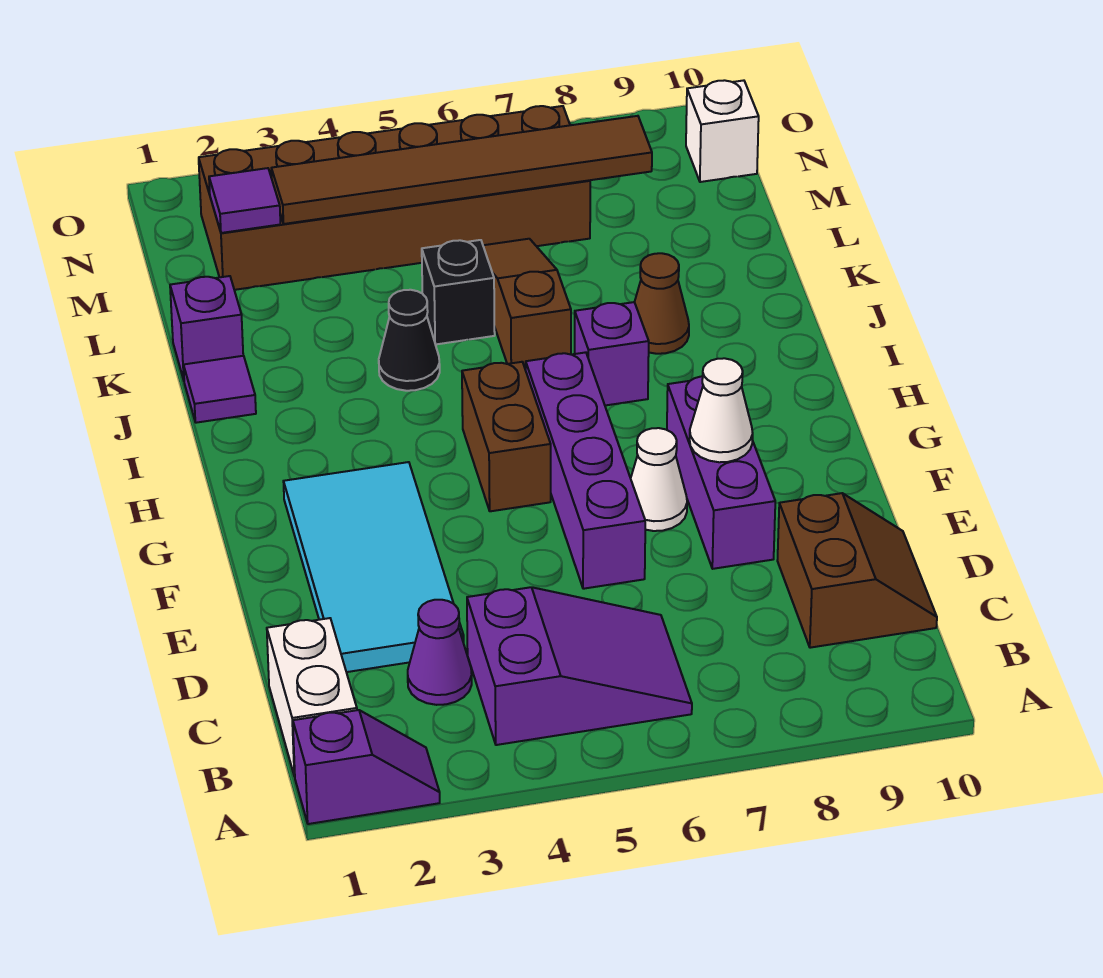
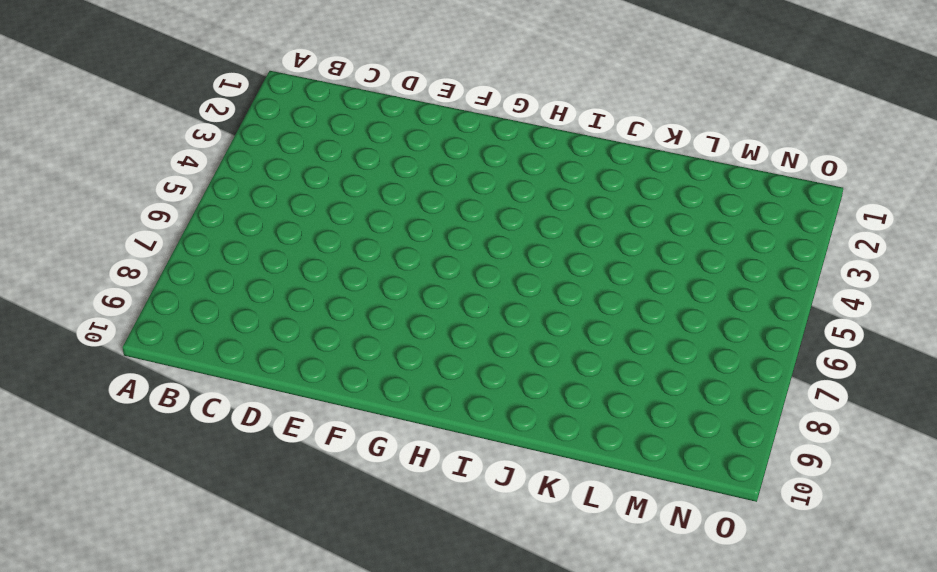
none -> purple 1x2 slope [293,710,440,824]
none -> white 1x2 brick [267,618,357,776]
none -> purple 2x3 slope [467,587,692,745]

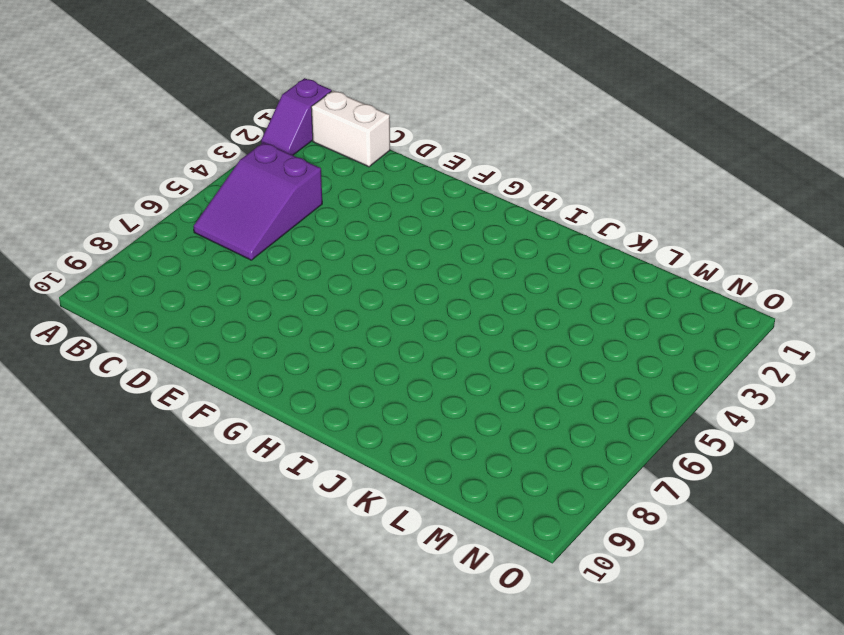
none -> purple 1x1 cone [408,600,472,705]
none -> brown 2x2 slope [777,493,937,648]
none -> cyan 2x4 tile [283,462,464,672]

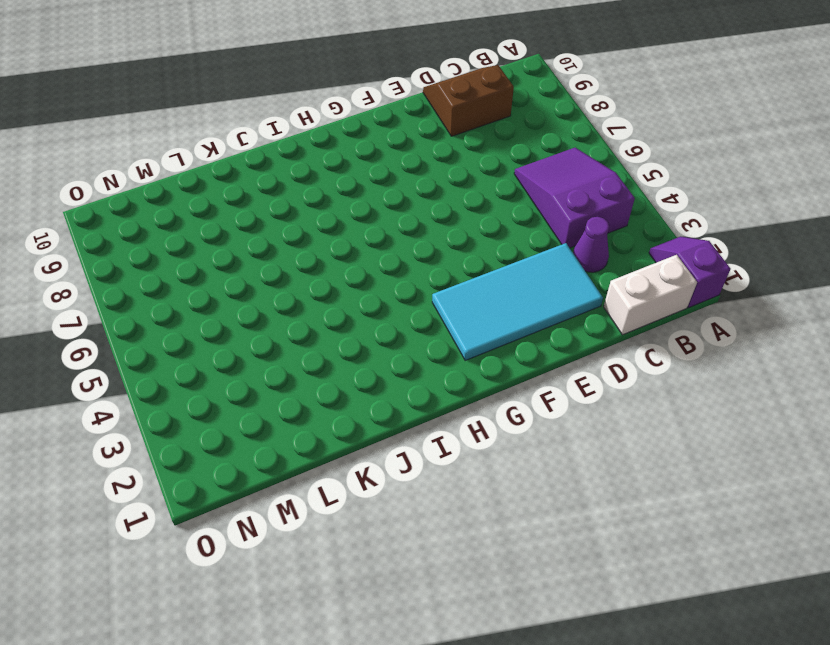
none -> purple 1x4 brick [526,352,645,589]
none -> purple 1x3 brick [667,376,775,569]
none -> white 1x1 cone [631,428,687,531]

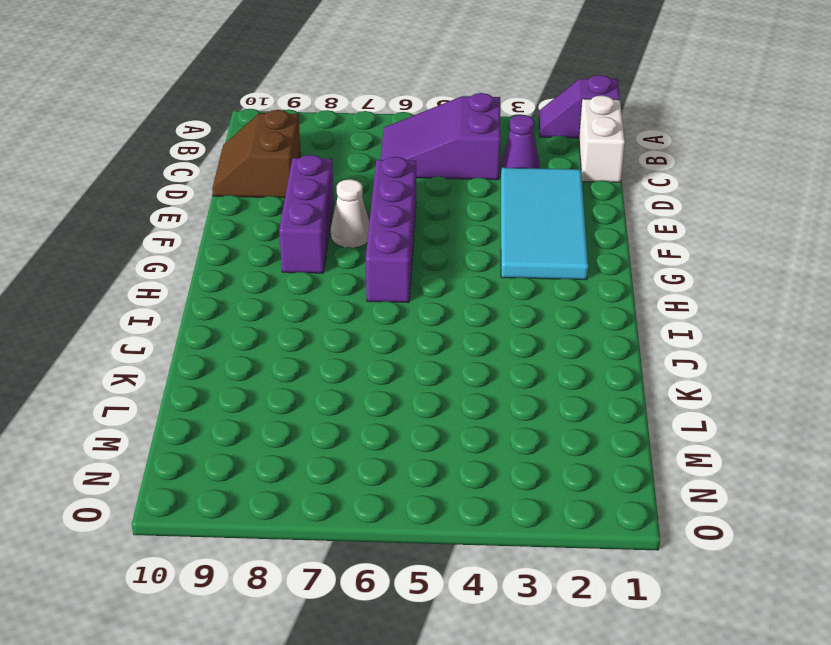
none -> brown 1x2 brick [462,362,551,511]
none -> purple 1x1 brick [575,302,649,405]
none -> purple 1x1 tile [184,356,256,423]

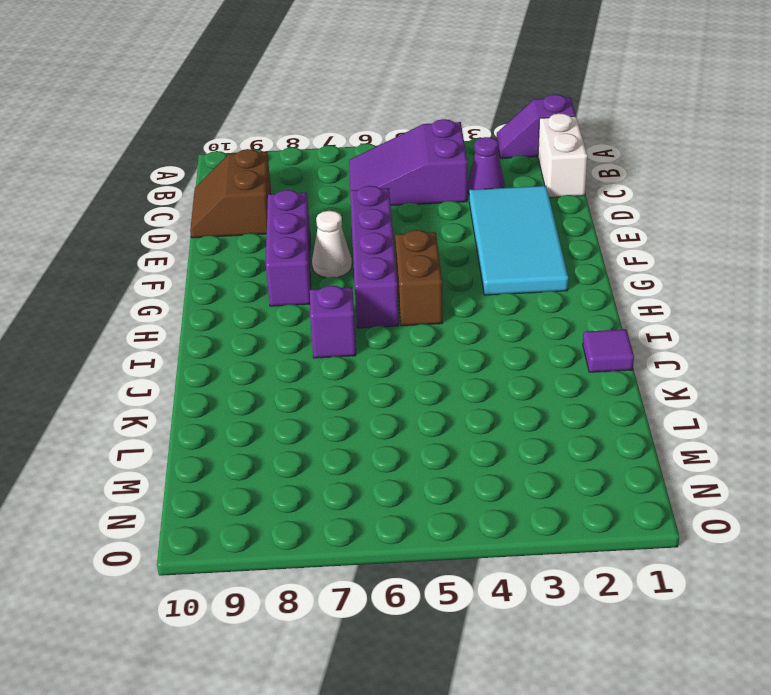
none -> black 1x1 cone [379,290,440,391]
none -> brown 1x3 slope [483,239,571,370]
none -> brown 1x1 cone [635,253,689,354]

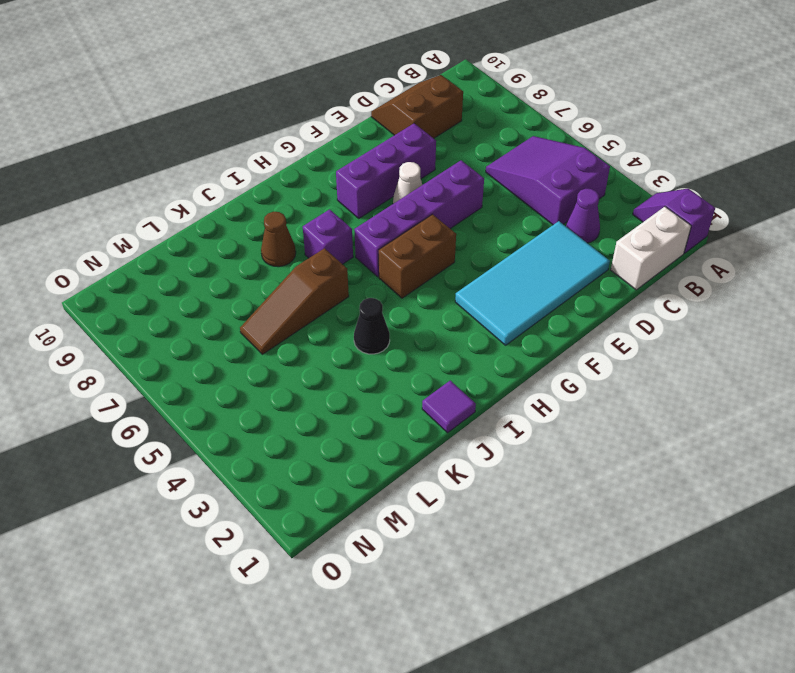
none -> purple 1x1 brick [170,276,243,380]
none -> black 1x1 brick [422,240,495,345]
none -> brown 2x6 brick [199,106,590,290]

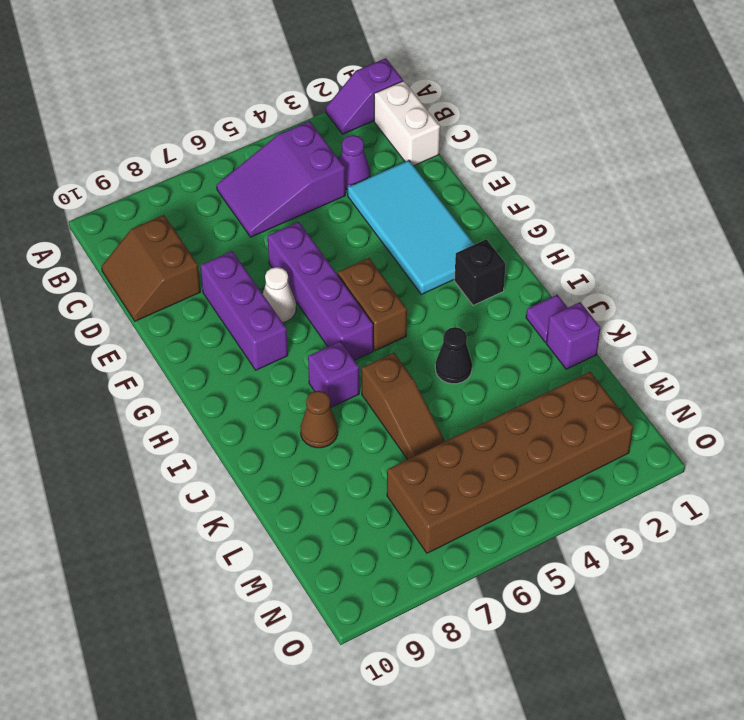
black 1x1 brick [454,239,506,305] -> black 1x1 brick moved to [422,240,495,345]
none -> white 1x1 brick [686,80,759,182]
none -> white 1x1 cone [690,358,753,462]
none -> purple 1x1 tile [209,168,280,233]

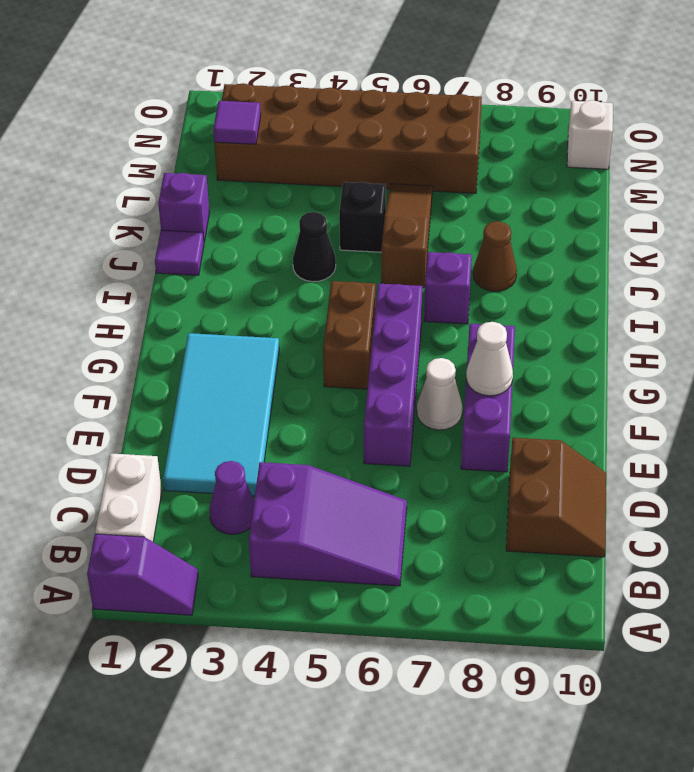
none -> brown 1x6 tile [271,116,652,224]

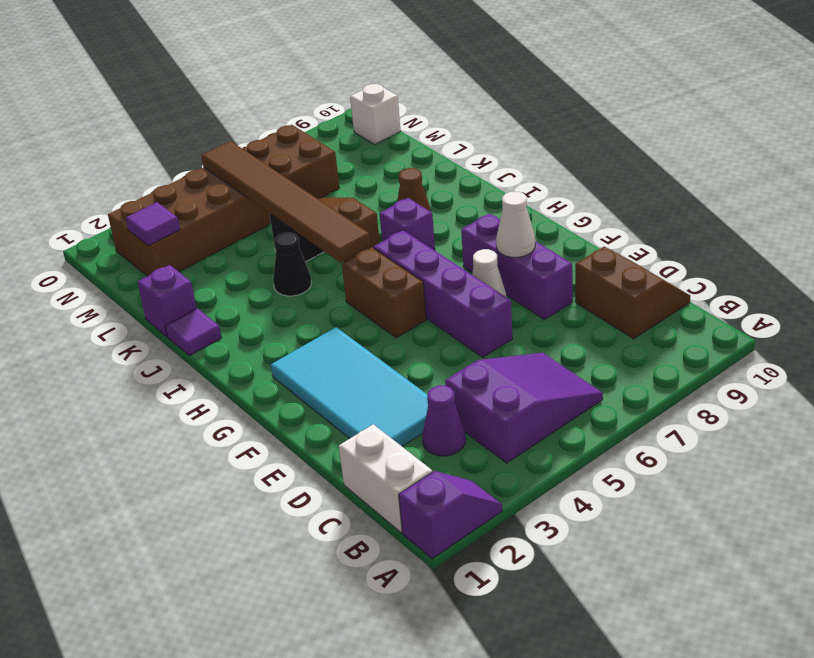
brown 1x6 tile [201,141,371,262] -> brown 1x6 tile turned to [271,116,652,224]

